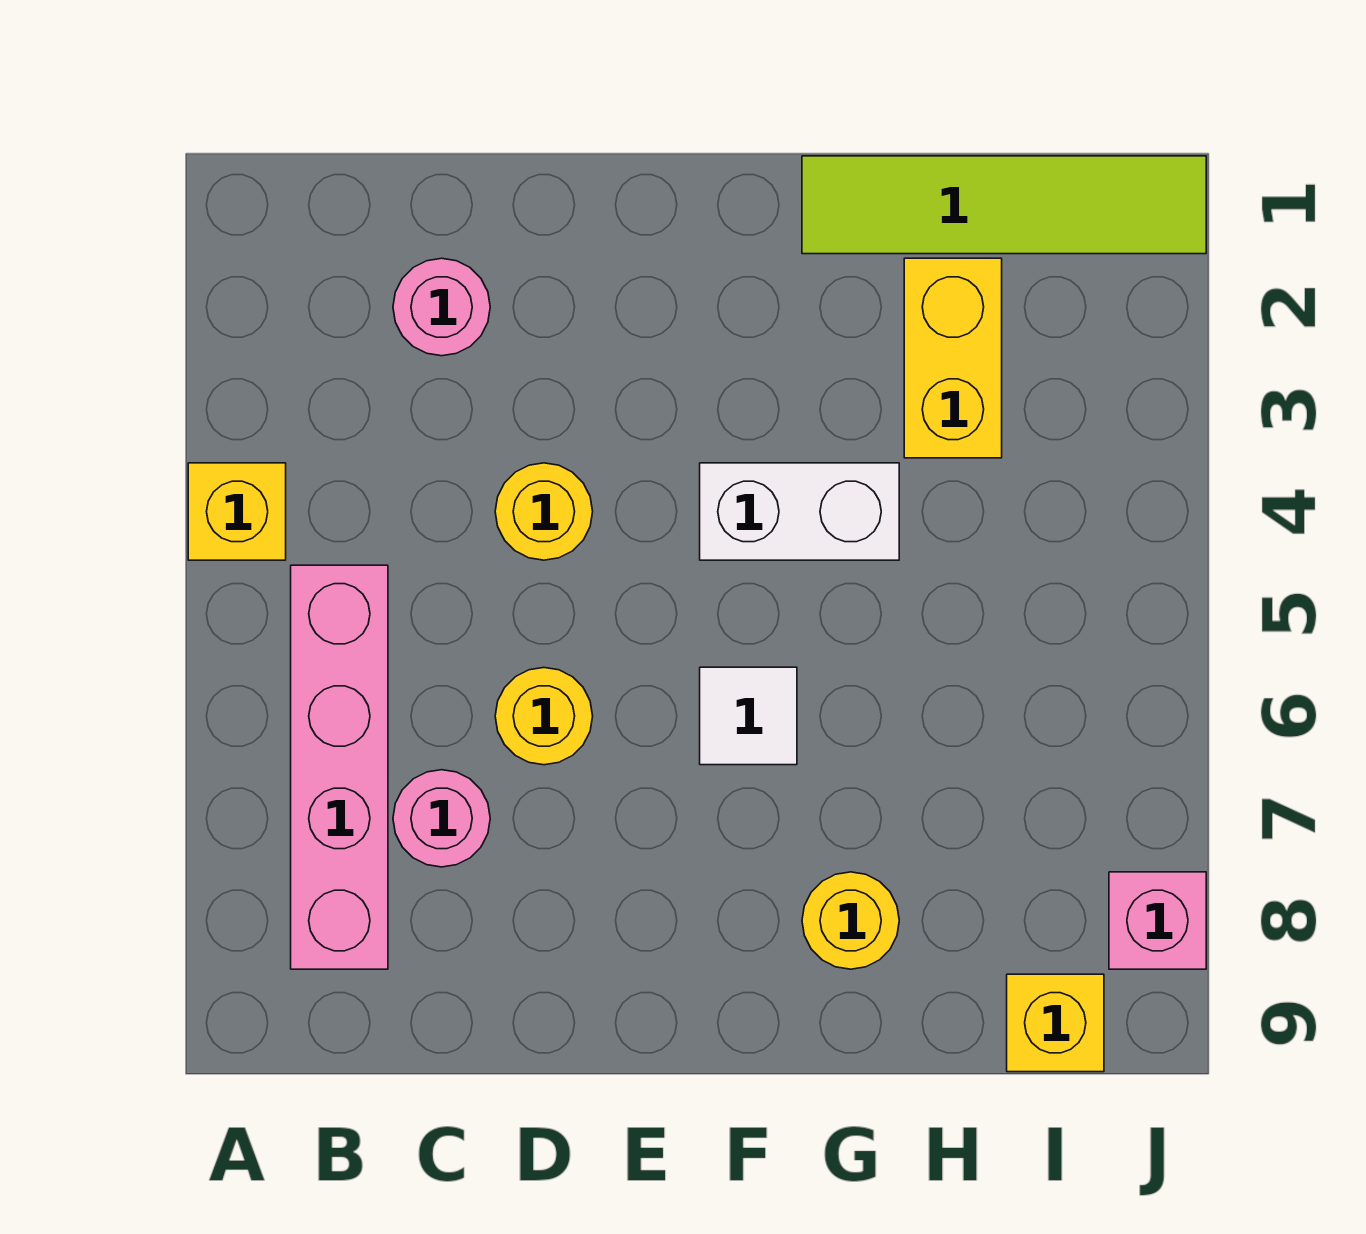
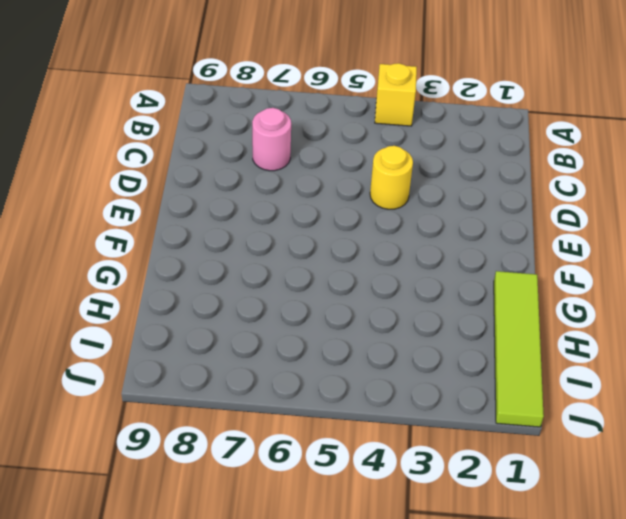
none -> pink 1x4 brick [291,565,388,969]
none -> pink 1x1 round brick [393,258,490,356]
none -> yellow 1x1 round brick [495,668,593,765]

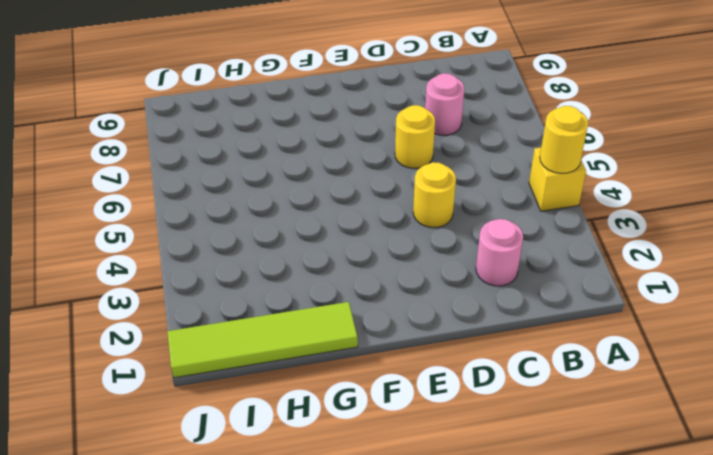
yellow 1x1 round brick [540,106,588,173] -> yellow 1x1 round brick moved to [802,872,899,969]
none -> pink 1x4 brick [291,565,388,969]
none -> white 1x2 brick [700,463,899,560]
none -> white 1x1 tile [700,667,797,765]

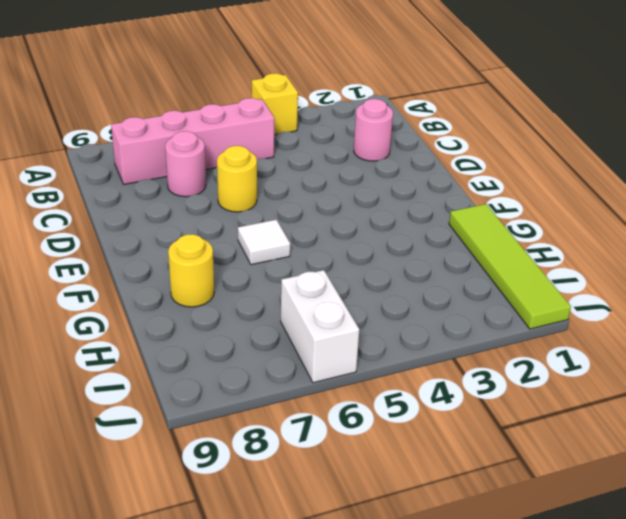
white 1x2 brick [281,270,359,383] -> white 1x2 brick moved to [700,463,899,560]
none -> yellow 1x1 round brick [495,463,593,560]
none -> yellow 1x2 brick [904,258,1002,458]
none -> yellow 1x1 brick [1007,974,1104,1072]

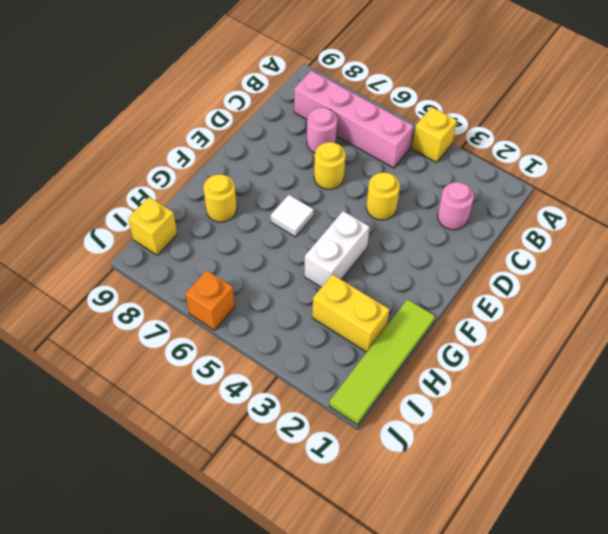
orange 1x1 brick [186,270,235,330] -> none
none -> pink 1x1 brick [1109,872,1206,969]

